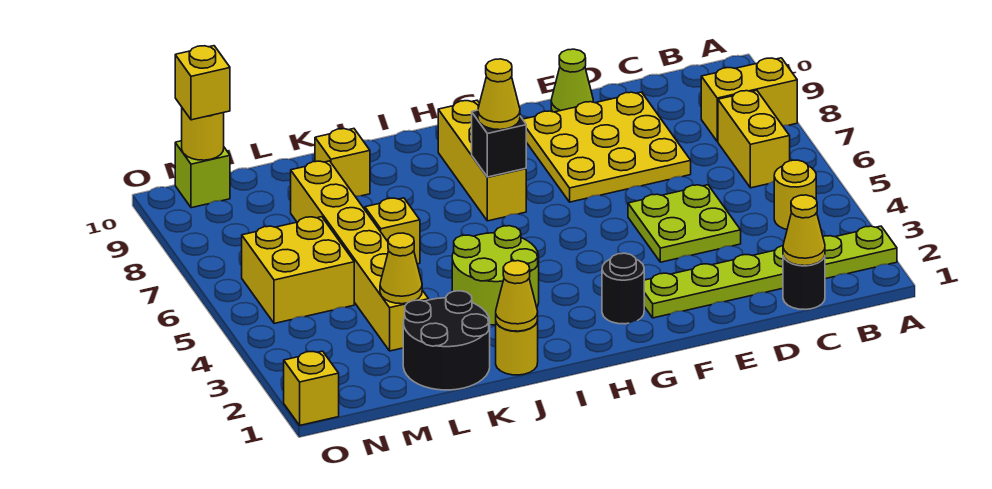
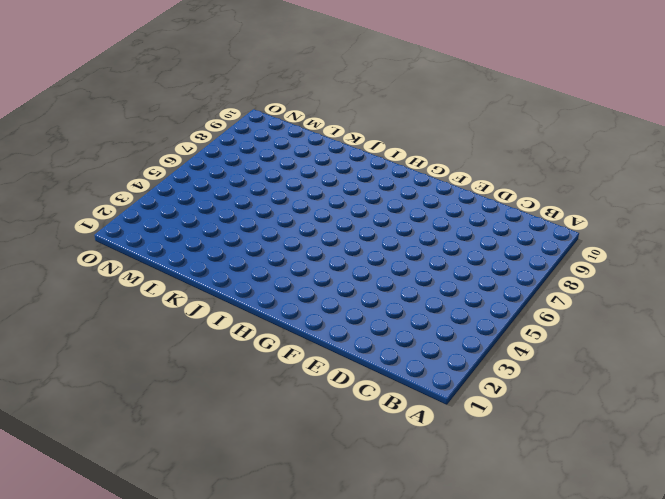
none -> lime 1x6 plate [644,226,897,318]
none -> yellow 1x2 brick [701,58,797,141]
none -> yellow 1x1 round brick [774,160,816,229]

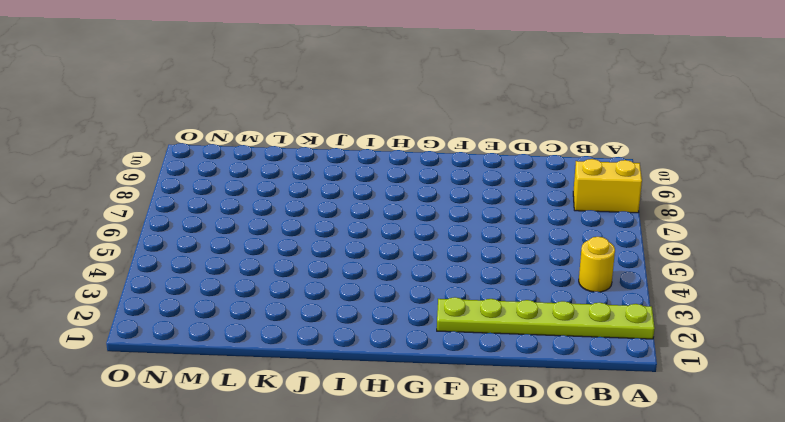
none -> yellow 1x2 brick [718,90,790,188]
none -> black 1x1 round brick [783,256,825,310]
none -> lime 2x2 plate [628,185,741,262]

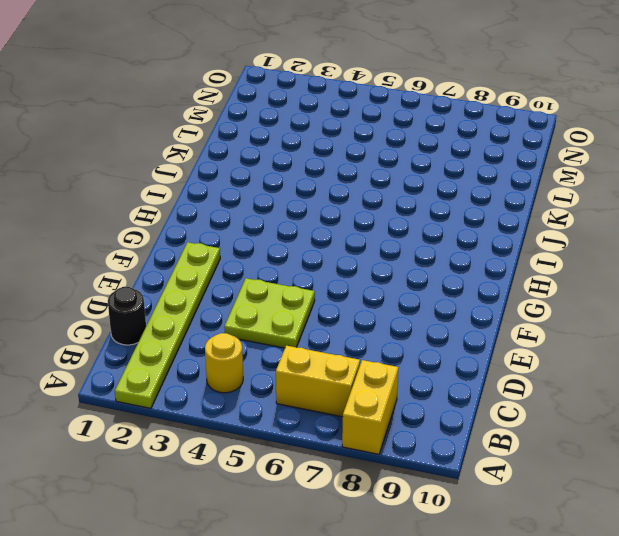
none -> yellow 3x3 plate [523,92,691,202]
none -> lime 1x1 cone [551,49,593,112]
none -> black 1x1 round brick [602,253,644,324]

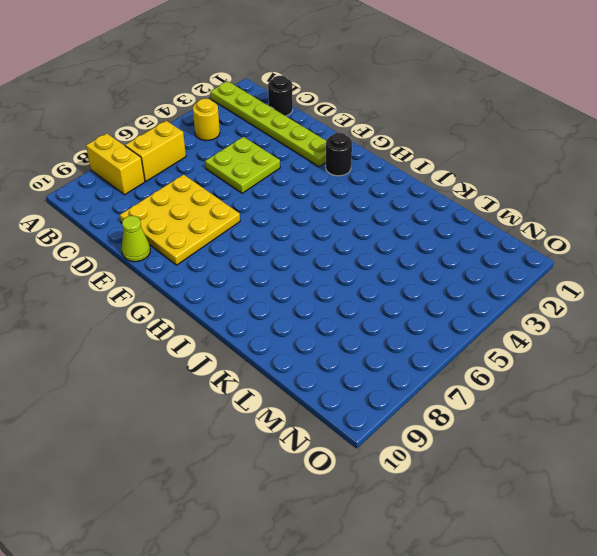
none -> yellow 1x3 brick [438,100,526,221]
none -> lime 2x2 round brick [452,226,539,325]
none -> yellow 1x1 round brick [496,320,538,375]

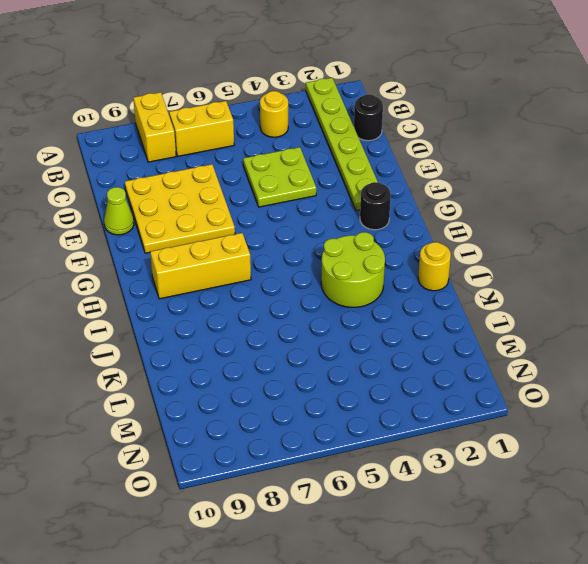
none -> black 2x2 round brick [403,291,490,390]
none -> yellow 1x1 brick [365,198,420,264]
none -> yellow 1x1 brick [315,129,370,196]

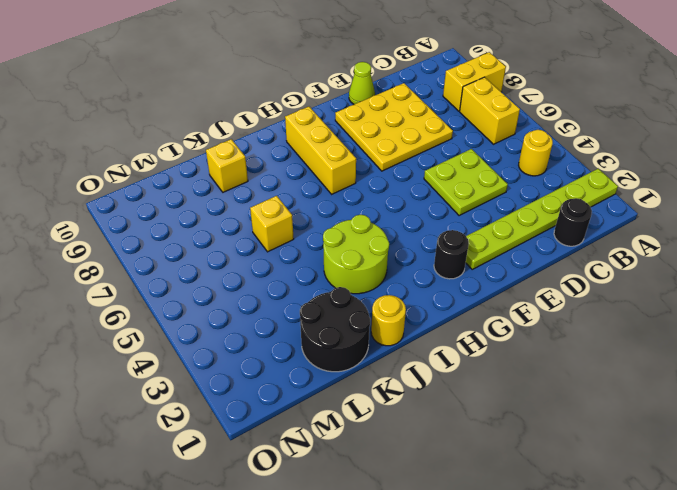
none -> yellow 1x6 brick [291,161,429,351]
none -> yellow 2x2 brick [242,217,354,324]
none -> lime 1x1 brick [175,141,230,208]

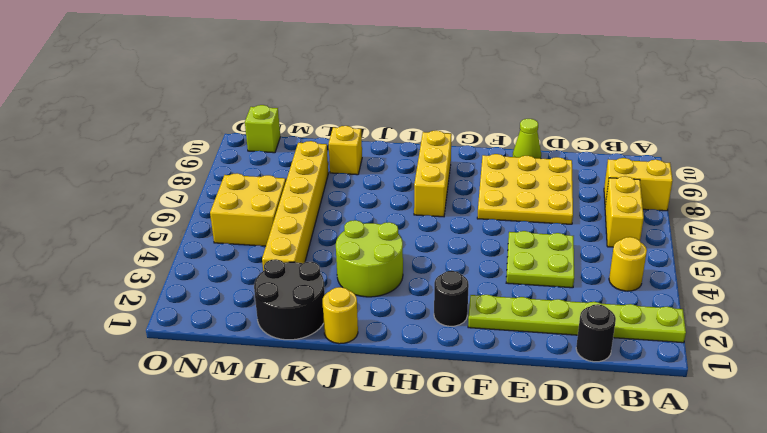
none -> yellow 1x1 brick [365,198,420,264]
none -> yellow 1x1 brick [284,351,339,425]
none -> yellow 1x1 cone [783,195,825,266]

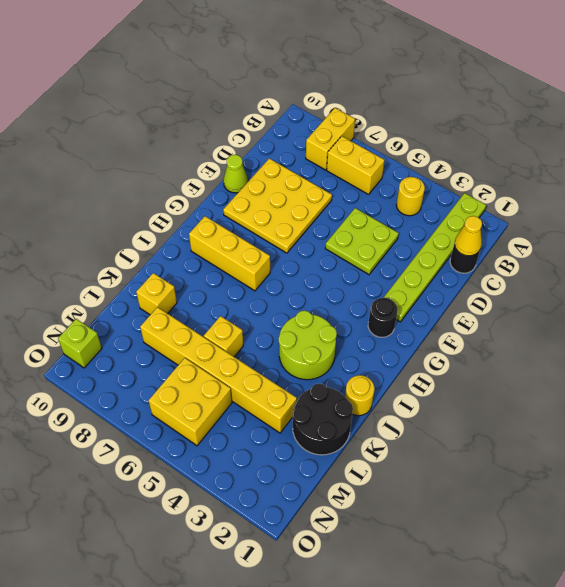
none -> yellow 1x1 brick [284,351,339,425]
none -> black 1x1 brick [472,110,526,177]
none -> yellow 1x1 cone [496,261,538,331]

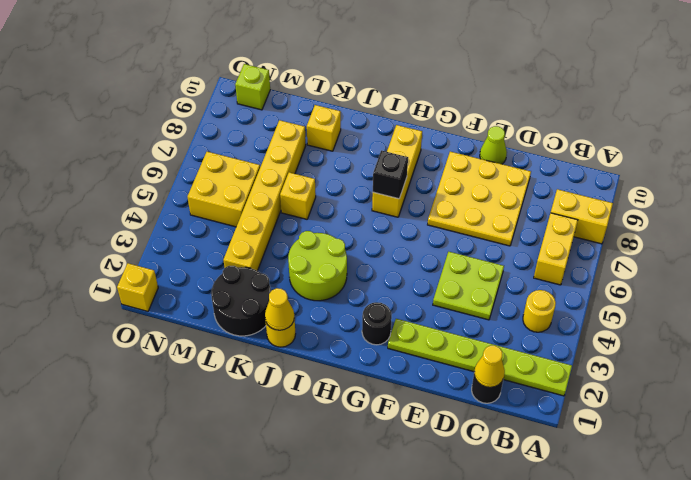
none -> yellow 1x1 cone [380,233,422,304]
none -> yellow 1x1 round brick [182,108,224,160]
none -> yellow 1x1 cone [478,59,520,130]

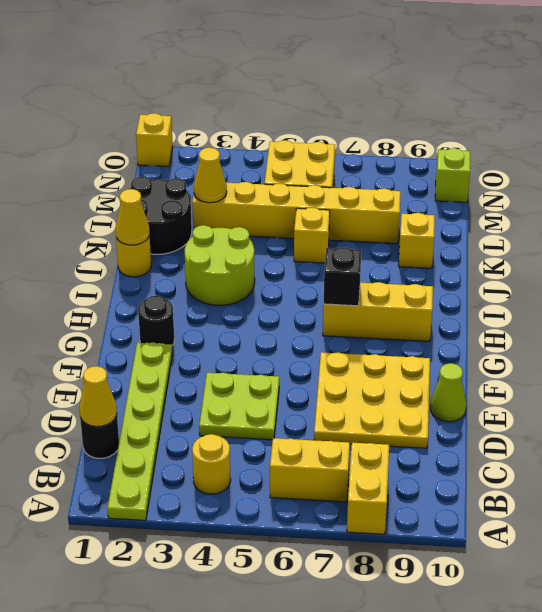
none -> yellow 1x1 round brick [182,108,224,160]
none -> yellow 1x1 cone [478,59,520,130]
none -> yellow 1x1 brick [175,46,230,120]

